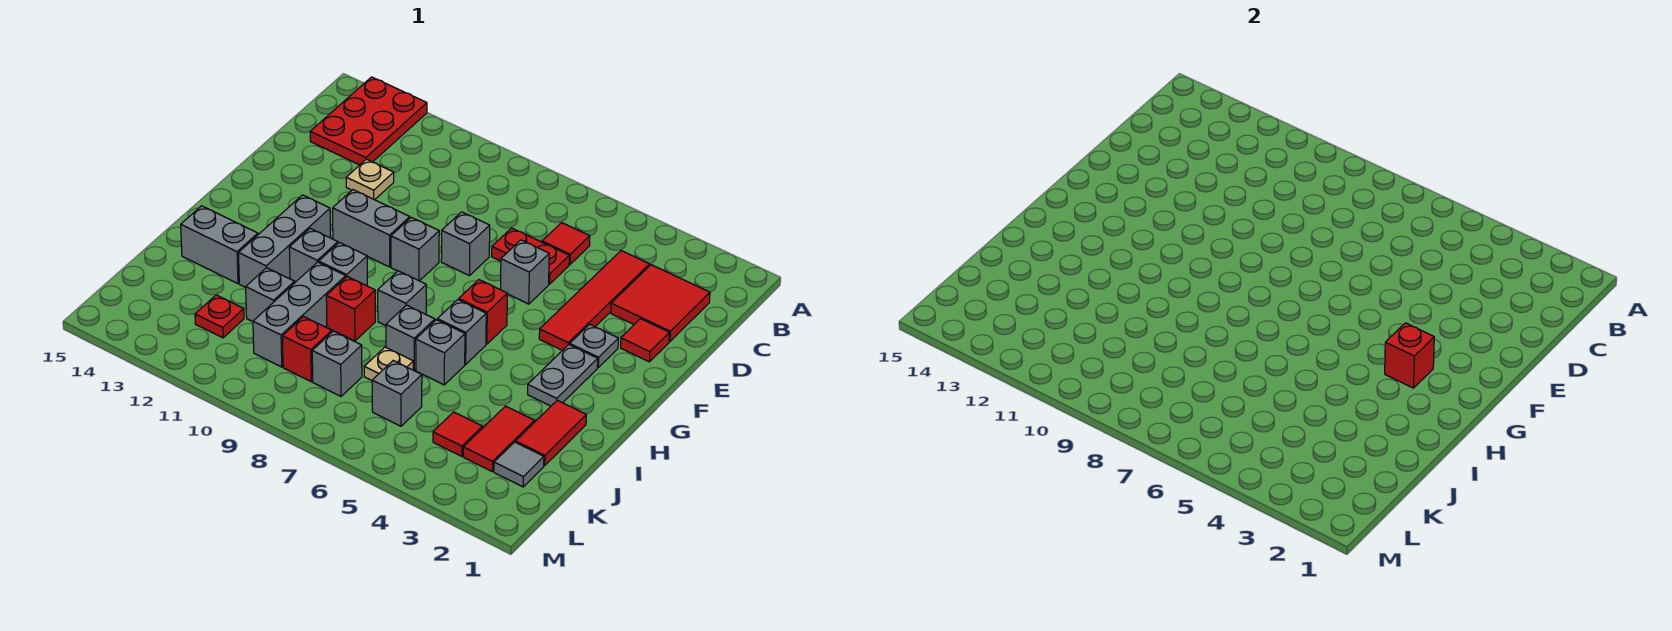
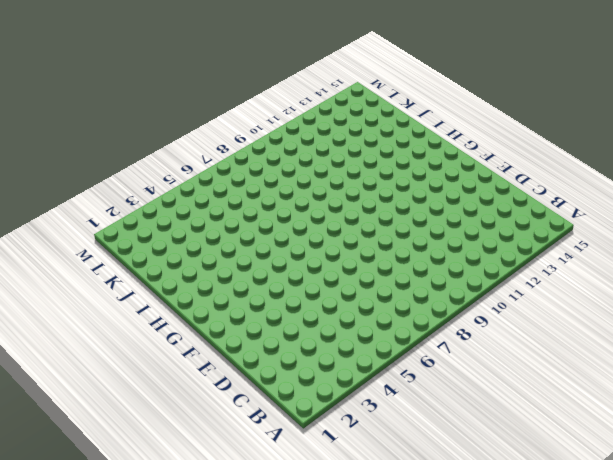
none -> red 2x3 plate [310,77,427,165]
none -> red 2x2 tile [611,265,710,342]
none -> red 1x4 tile [539,251,650,351]
none -> red 1x1 tile [542,223,590,264]

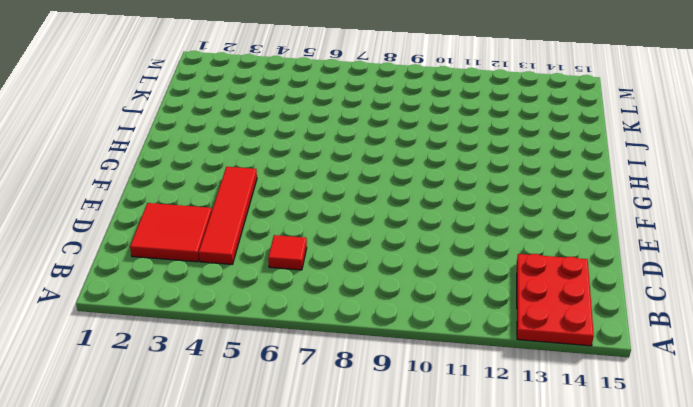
none -> red 1x2 plate [492,228,569,284]
none -> tan 1x1 plate [346,159,394,200]
none -> red 1x1 tile [621,319,669,362]
none -> grey 1x1 brick [501,240,549,304]

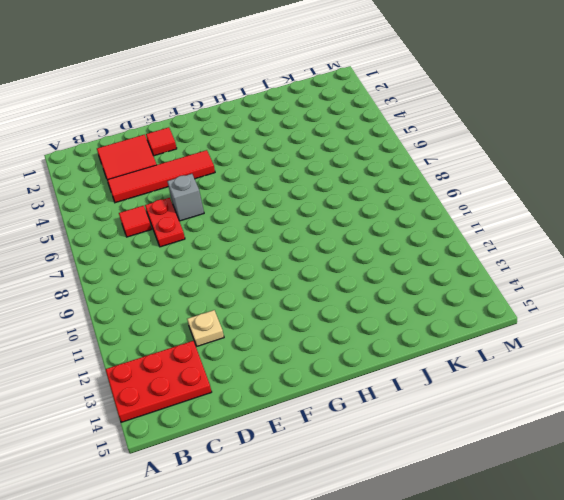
none -> grey 1x1 brick [441,212,490,276]
none -> grey 1x1 plate [570,324,618,367]
none -> grey 1x1 brick [391,217,439,281]
none -> grey 1x2 brick [333,190,410,267]

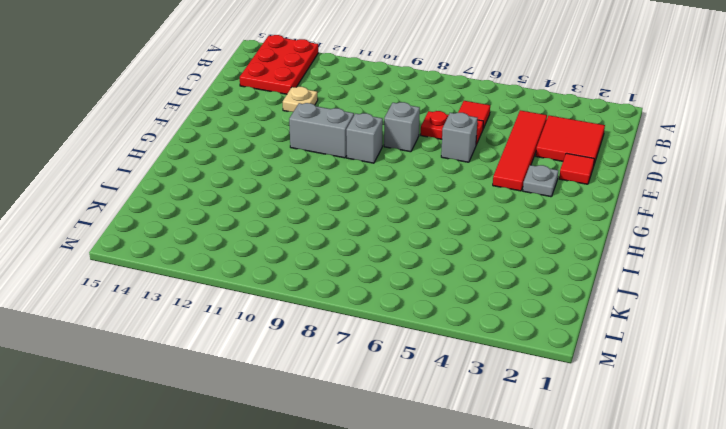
none -> grey 1x2 plate [528,345,598,406]
none -> red 1x1 brick [459,280,507,344]
none -> grey 1x3 brick [239,195,331,287]
none -> grey 1x1 brick [437,300,486,364]

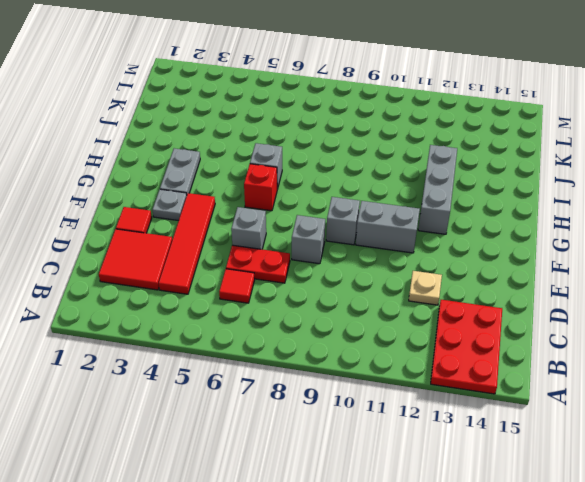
none -> grey 1x1 brick [378,271,426,326]
none -> grey 1x1 brick [319,242,367,286]
none -> grey 1x1 brick [289,228,338,282]
none -> red 1x2 tile [516,400,586,466]

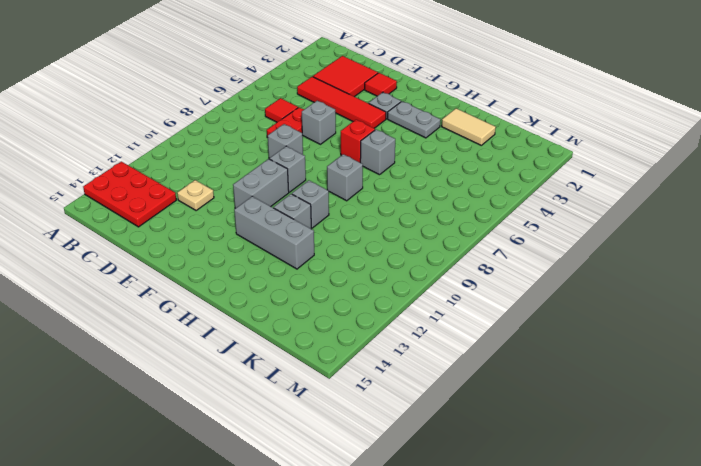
tan 1x2 tile [442,108,496,145] -> red 1x2 tile [516,400,586,466]
none -> grey 1x1 brick [416,320,465,385]
none -> grey 1x1 brick [386,305,435,370]
none -> red 1x1 brick [326,277,375,341]
none -> grey 1x3 brick [253,262,346,367]

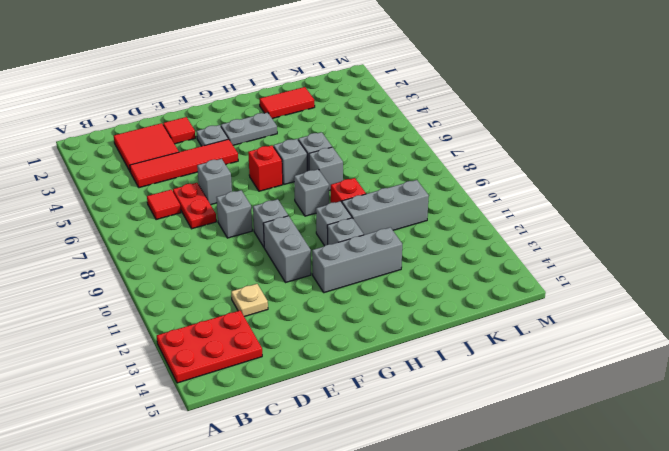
none -> grey 1x2 brick [181,206,258,284]
none -> red 1x2 tile [463,406,534,471]
none -> tan 1x1 plate [364,347,413,380]
none -> grey 1x1 brick [246,268,295,322]

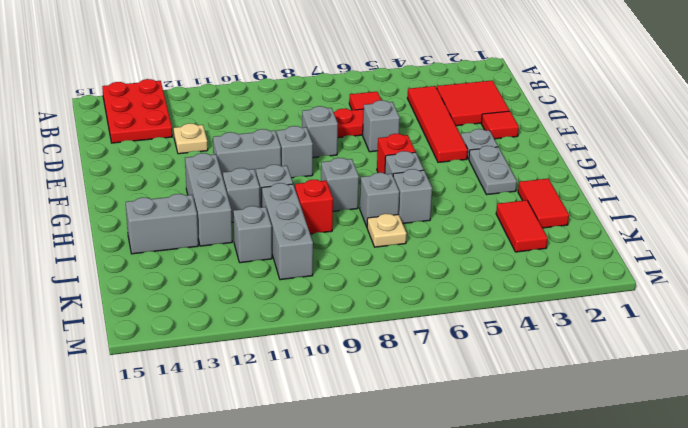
none -> grey 1x1 tile [494,442,544,487]
none -> red 1x1 tile [433,412,483,456]
none -> grey 1x1 brick [372,361,422,426]
none -> grey 1x1 brick [312,331,362,396]

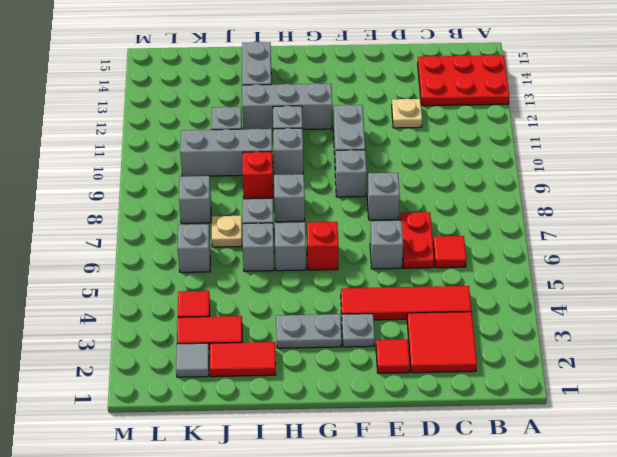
none -> red 1x1 brick [283,317,332,382]
none -> red 1x1 plate [195,295,244,338]
none -> red 1x1 brick [1385,323,1434,388]

